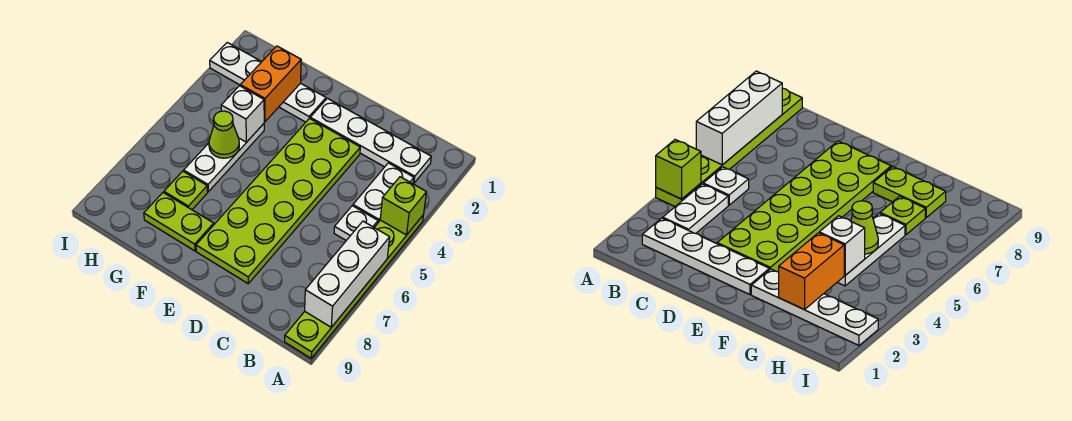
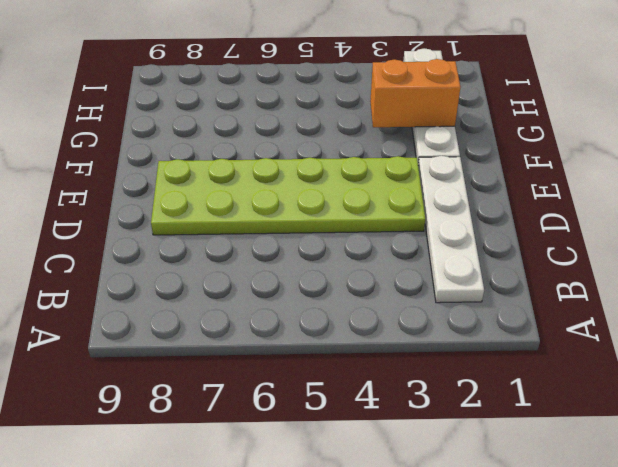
none -> lime 1x6 plate [285,216,423,358]
none -> white 1x2 plate [353,163,414,222]
none -> white 1x1 plate [334,206,378,240]

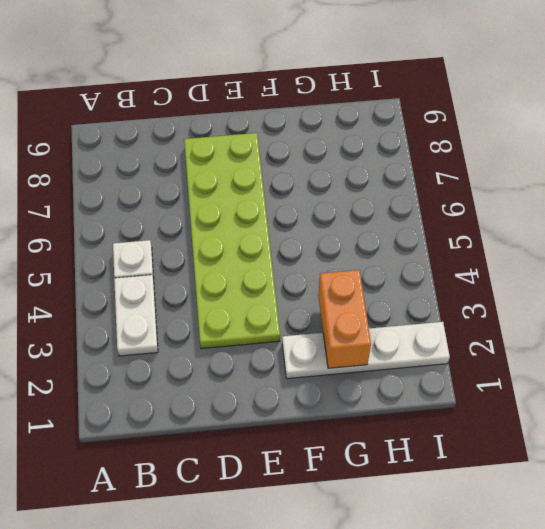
none -> lime 1x6 plate [285,216,423,358]
none -> white 1x4 plate [310,98,431,183]
none -> lime 1x2 plate [144,193,214,251]

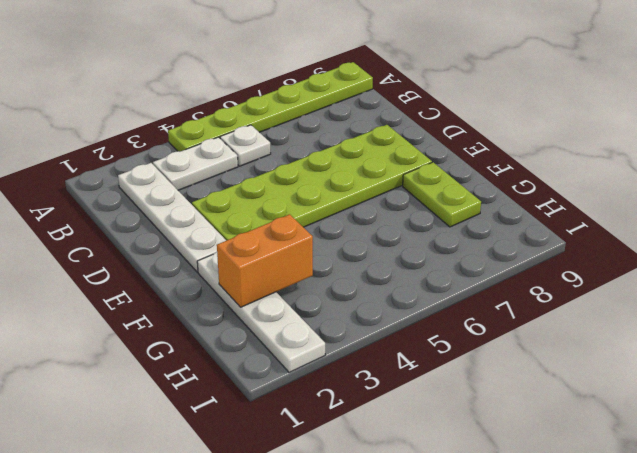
none -> white 1x3 plate [184,124,264,192]
none -> lime 1x1 plate [164,171,208,210]
none -> lime 1x1 brick [380,177,427,235]

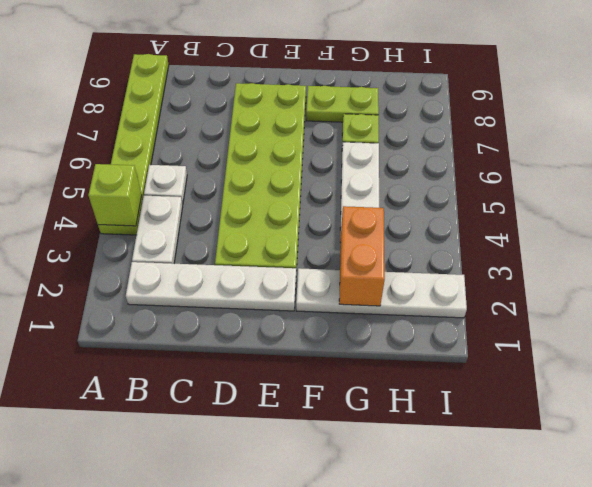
none -> white 1x3 brick [305,221,390,327]
none -> white 1x1 brick [221,86,264,142]
none -> lime 1x1 cone [209,111,239,158]

